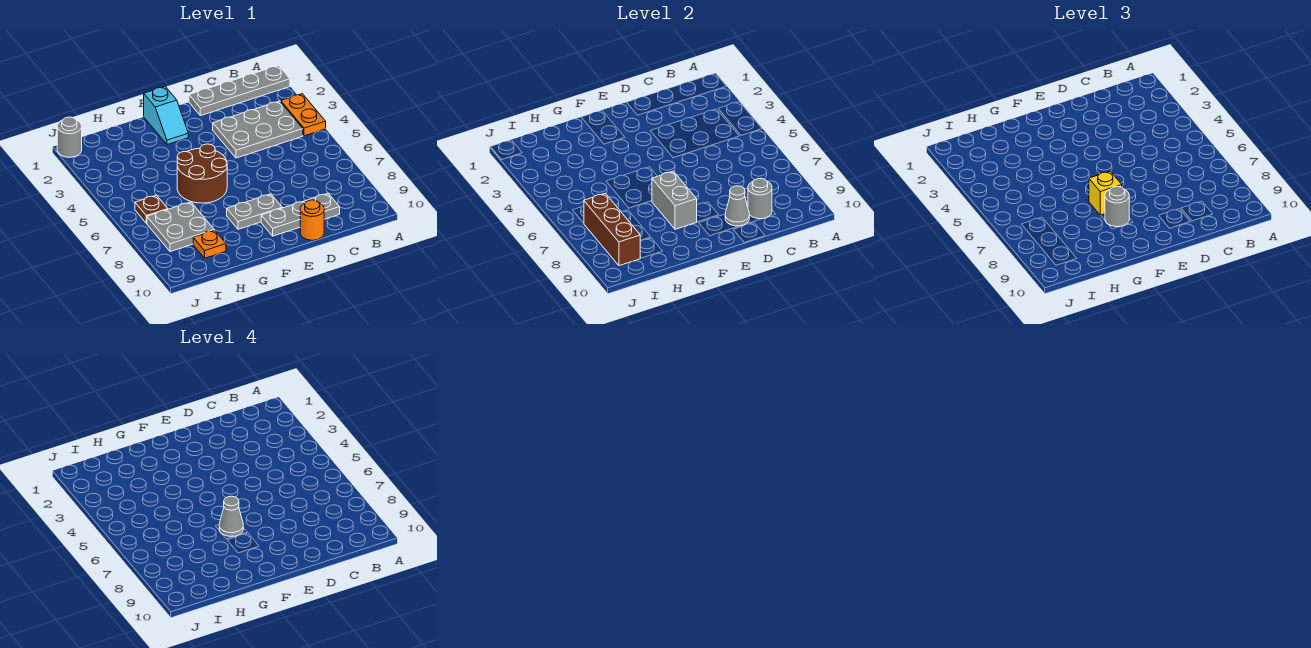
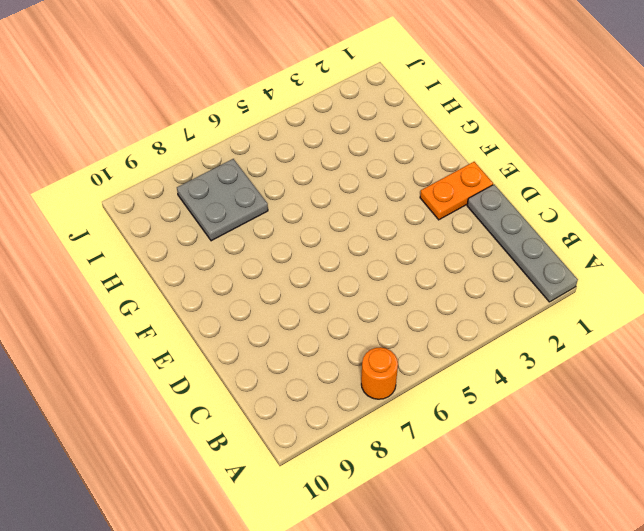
orange 1x1 round brick [361,347,398,399] -> orange 1x1 round brick moved to [300,200,324,240]
orange 1x2 plate [420,162,493,220] -> orange 1x2 plate moved to [281,94,326,136]
none -> grey 2x3 plate [213,101,303,158]
none -> grey 1x3 plate [261,193,340,236]
none -> grey 1x2 plate [227,194,282,229]

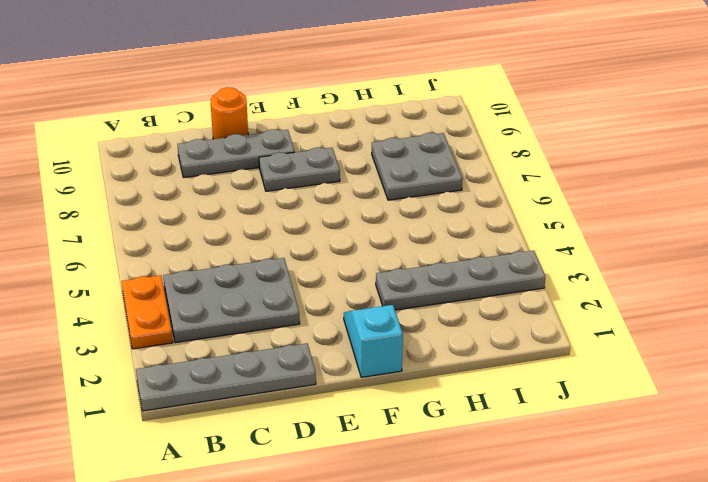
grey 1x4 plate [376,251,546,310] -> none
none -> brown 2x2 round brick [177,144,227,203]
none -> orange 1x1 plate [193,230,226,258]
none -> brown 1x1 plate [135,195,168,223]

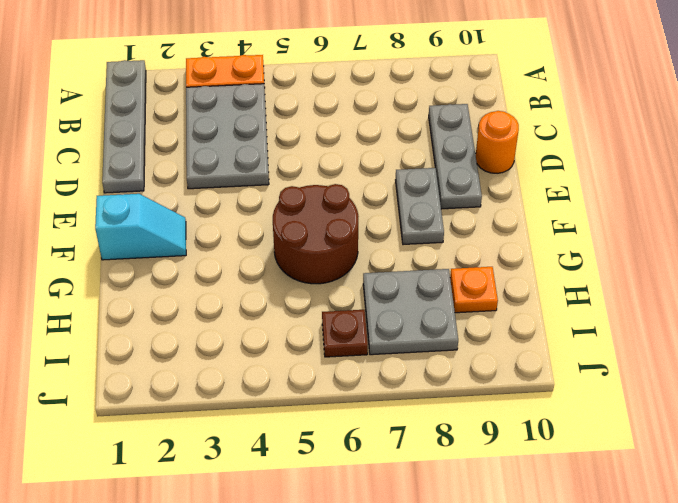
none -> grey 1x1 round brick [57,117,82,157]
none -> grey 1x1 round brick [748,178,772,219]
none -> grey 1x1 cone [725,186,749,226]

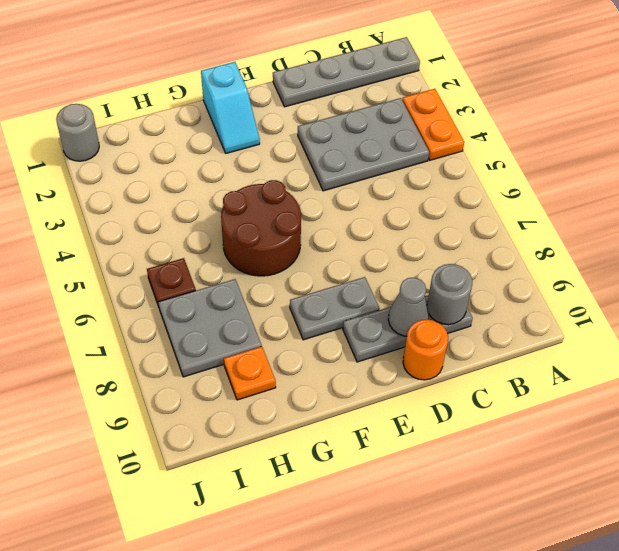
none -> grey 1x2 brick [652,171,697,229]
none -> brown 1x3 brick [584,193,640,266]
none -> yellow 1x1 brick [1089,171,1122,215]

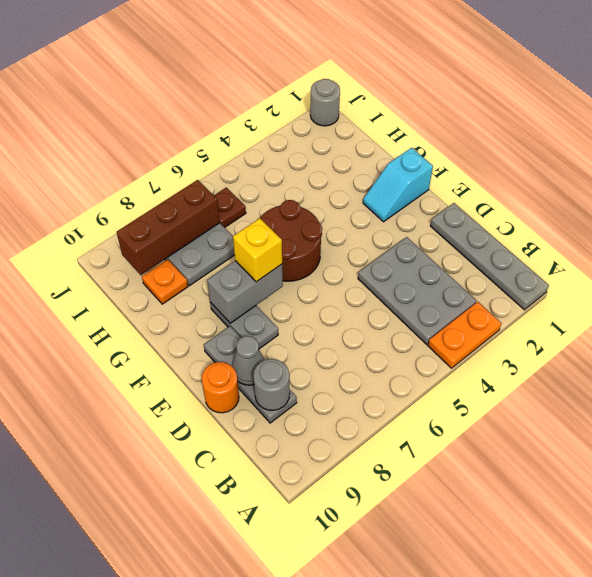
none -> grey 1x1 round brick [1105,187,1129,227]
none -> grey 1x1 cone [219,496,243,536]

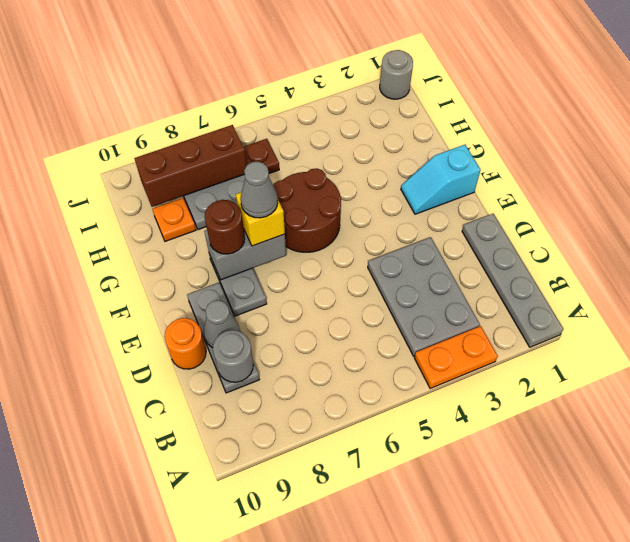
brown 1x1 round brick [205,200,245,254] -> grey 1x1 round brick [1105,187,1129,227]

